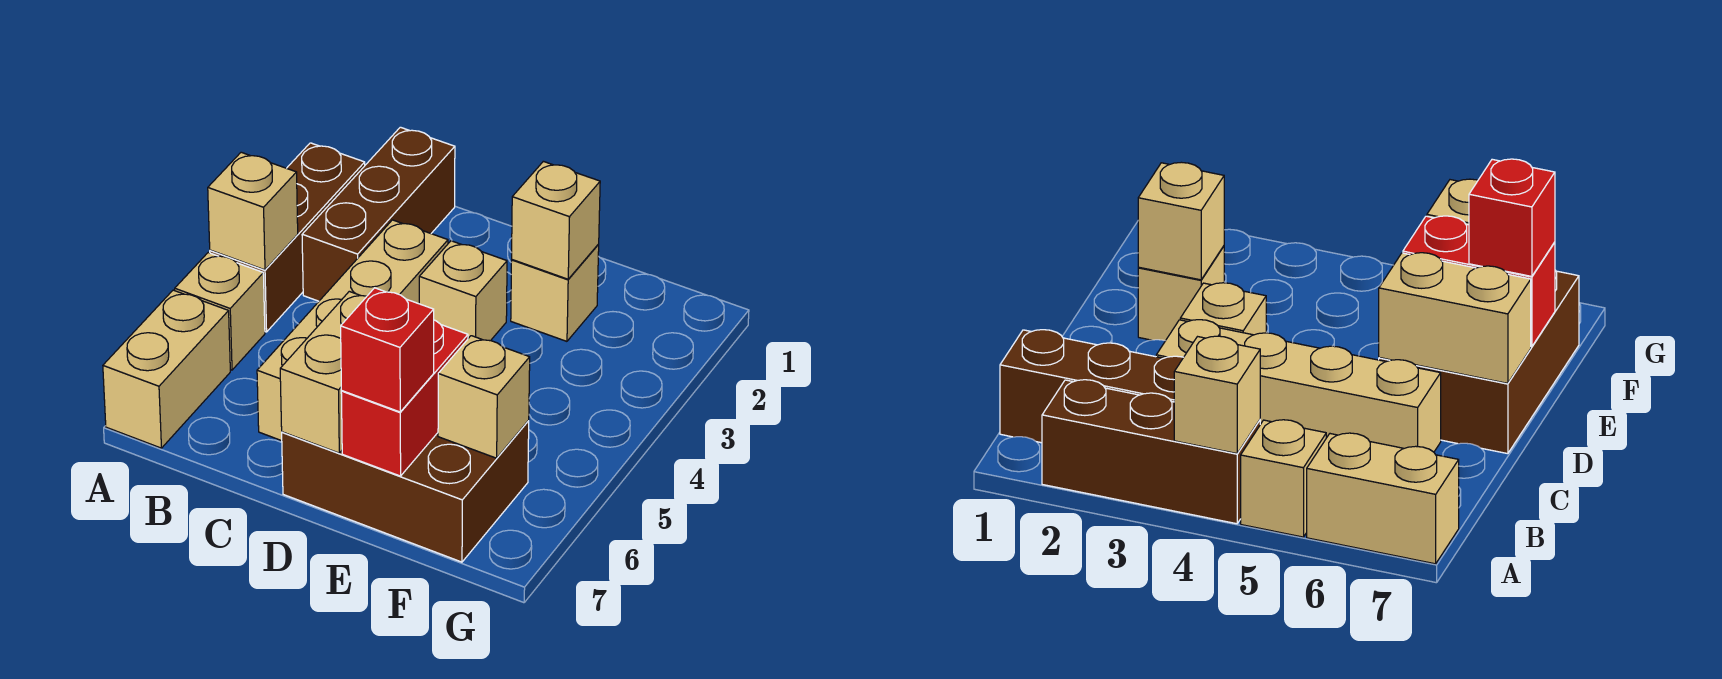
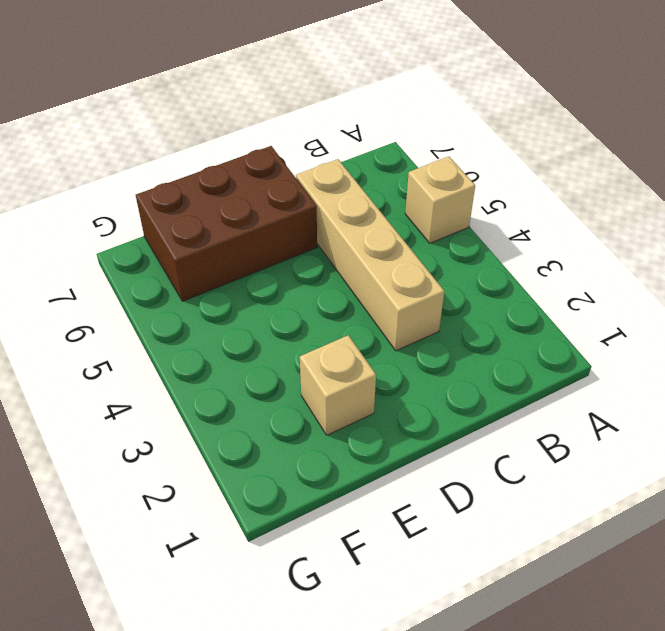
none -> brown 1x3 brick [210,143,365,332]
none -> tan 1x2 brick [103,290,230,448]
none -> brown 1x3 brick [302,127,455,301]

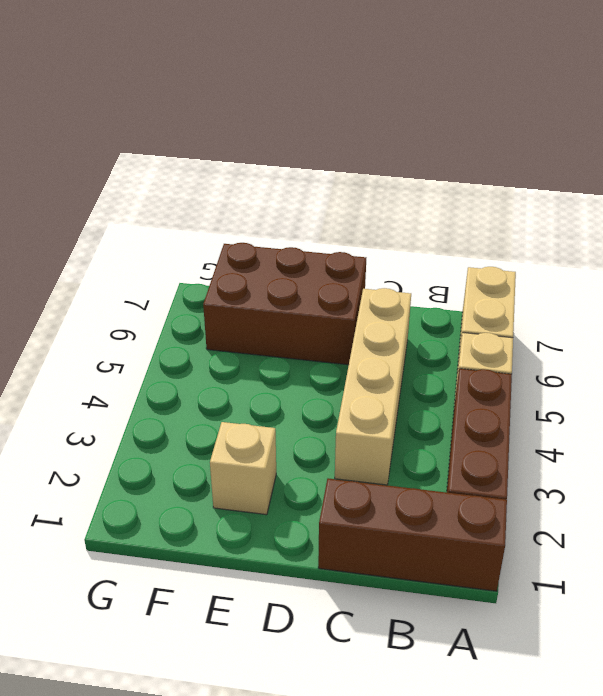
brown 1x3 brick [318,478,507,591] -> brown 1x3 brick turned to [302,127,455,301]
none -> tan 1x1 brick [419,241,507,341]
none -> tan 1x1 brick [208,152,298,270]
none -> tan 1x2 brick [280,291,367,453]

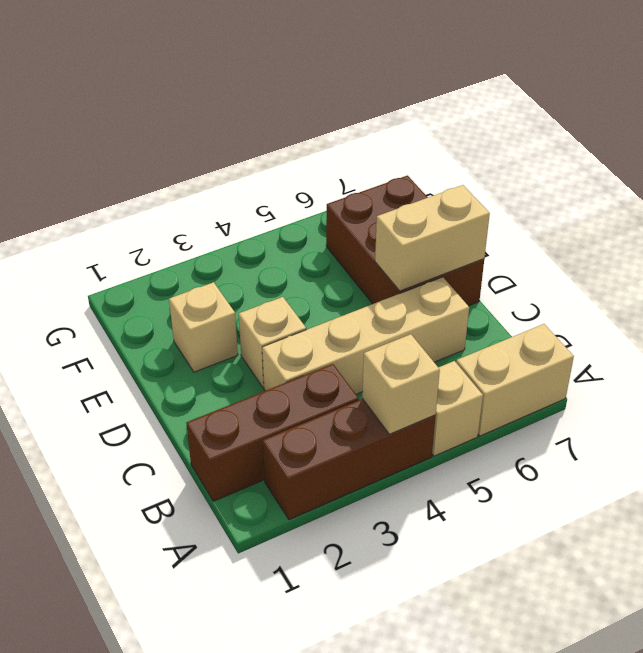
none -> tan 1x1 brick [512,161,600,279]
none -> red 1x2 brick [341,320,468,476]
none -> tan 1x1 brick [438,336,530,458]

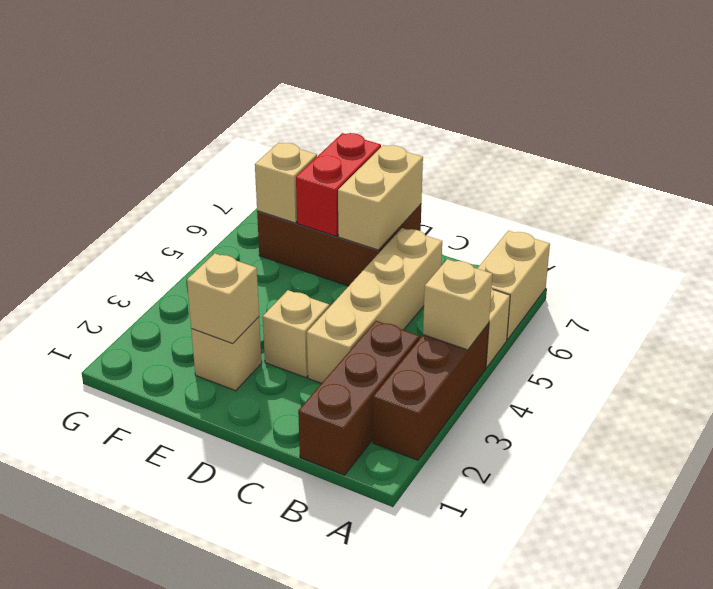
none -> red 1x1 brick [341,288,434,412]

